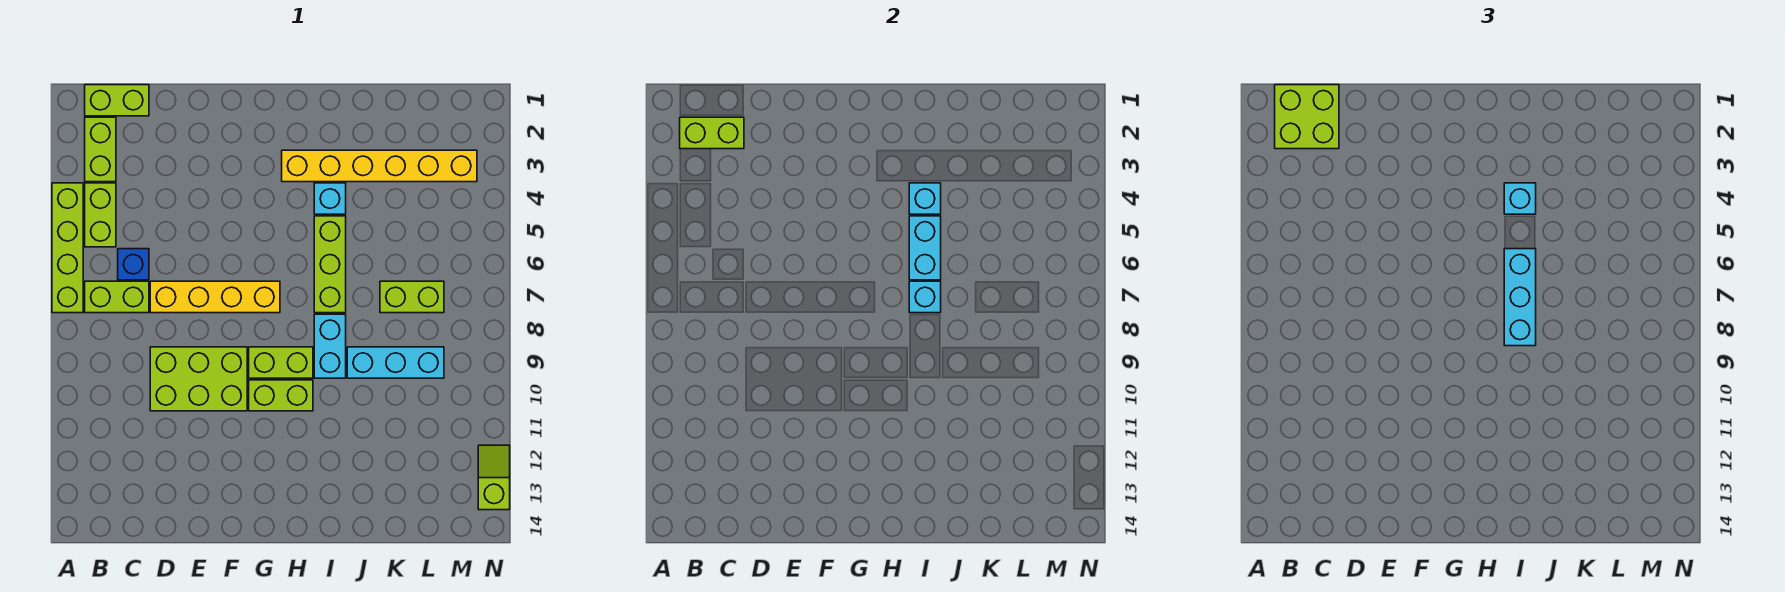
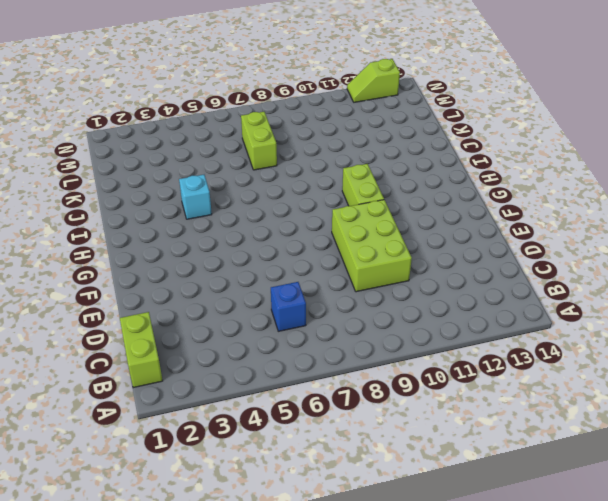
none -> lime 1x4 brick [52,183,83,313]
none -> lime 1x2 brick [85,117,116,182]
none -> lime 1x2 brick [85,183,116,247]

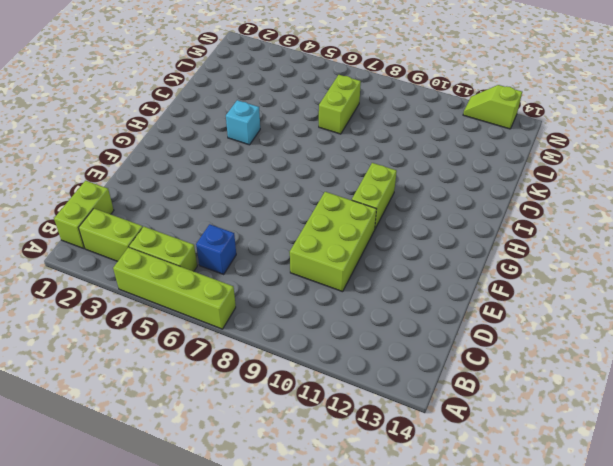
none -> lime 1x2 brick [85,281,149,313]
none -> yellow 1x4 brick [150,281,280,313]
none -> lime 1x2 brick [249,347,313,378]

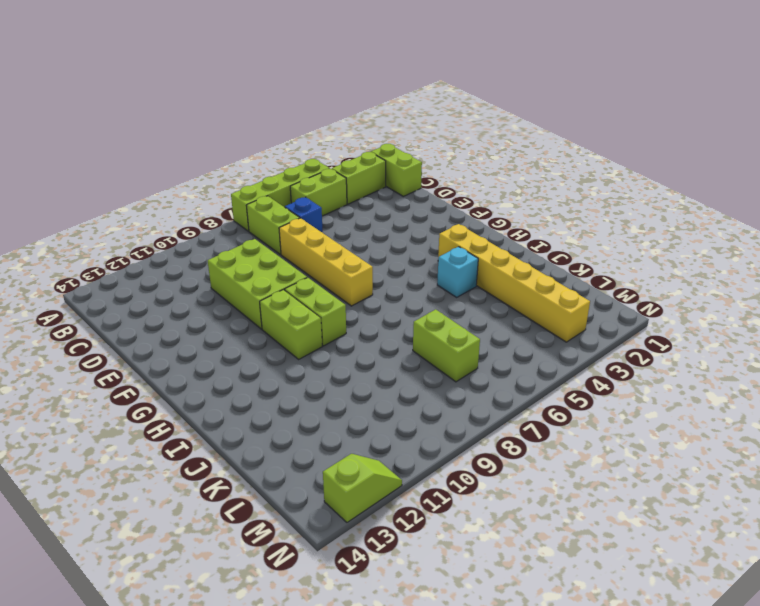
none -> lime 1x3 brick [314,216,346,313]
none -> cyan 1x2 brick [314,314,346,378]
none -> cyan 1x3 brick [347,347,444,378]

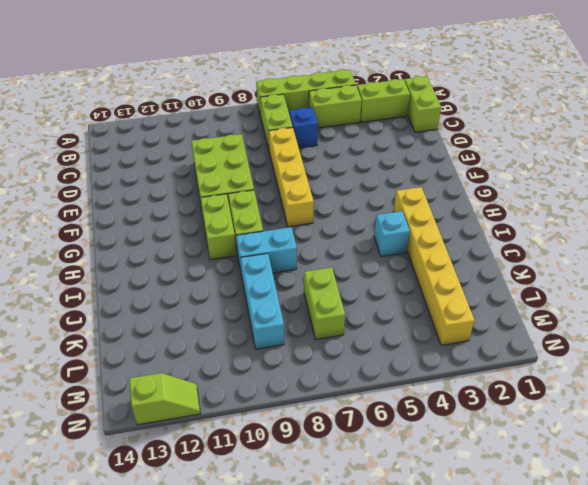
none -> lime 1x3 brick [314,216,346,313]
none -> lime 1x2 brick [680,117,744,149]
none -> cyan 1x1 brick [909,183,941,214]

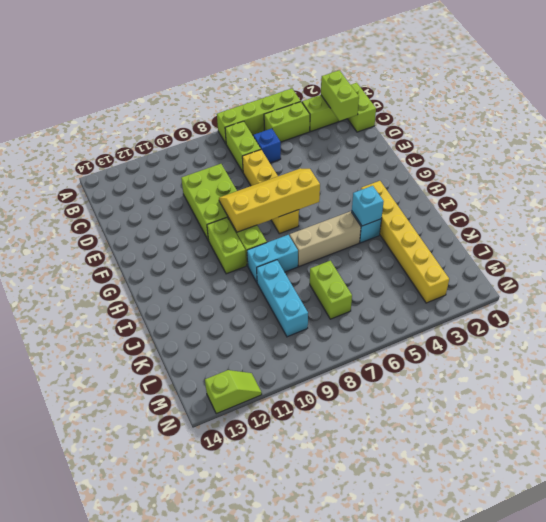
yellow 2x4 slope [219,168,320,232] -> none
tan 1x3 brick [290,211,361,267] -> lime 1x3 brick [314,216,346,313]
none -> cyan 1x2 brick [909,216,941,280]
none -> cyan 1x1 brick [909,281,941,313]
none -> lime 2x2 brick [1275,85,1339,149]

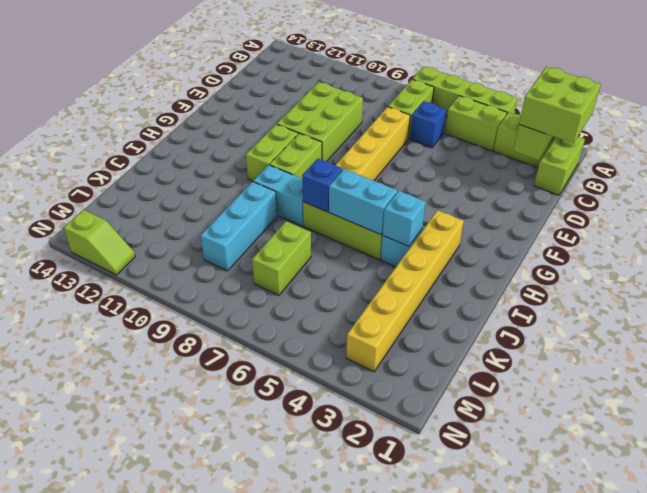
blue 1x1 brick [302,159,343,212] -> cyan 1x1 brick [909,281,941,313]
none -> cyan 1x1 brick [1504,183,1536,214]
none -> cyan 1x3 brick [1504,249,1536,346]

